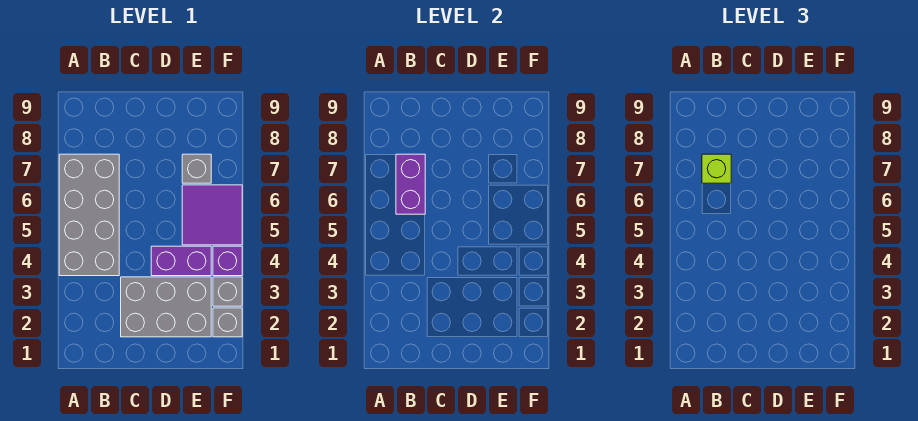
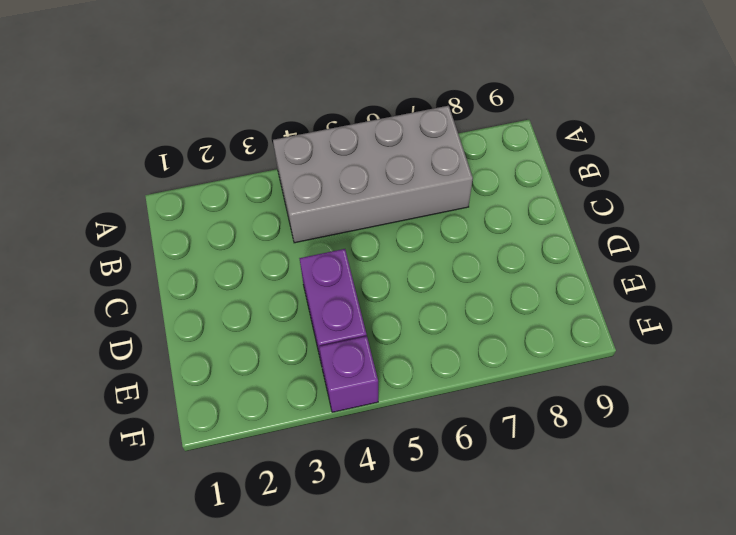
none -> grey 2x3 brick [121,277,211,337]
none -> purple 2x2 tile [182,185,242,245]

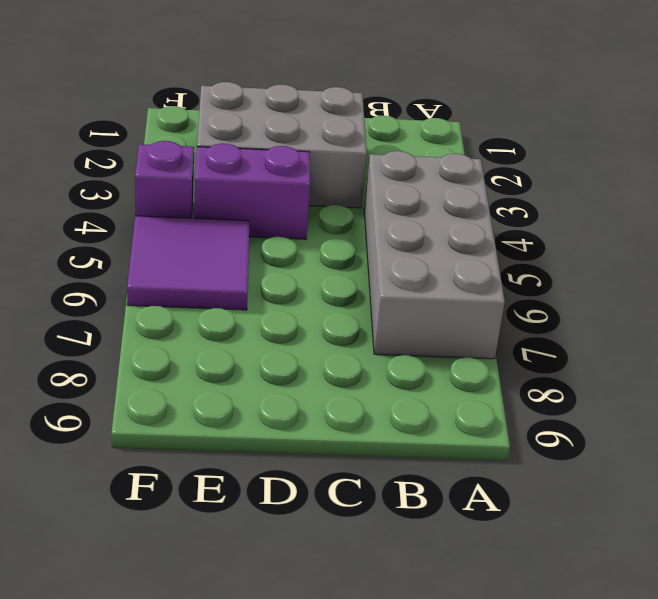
none -> grey 1x1 brick [182,154,211,183]
none -> grey 1x1 brick [213,308,242,337]

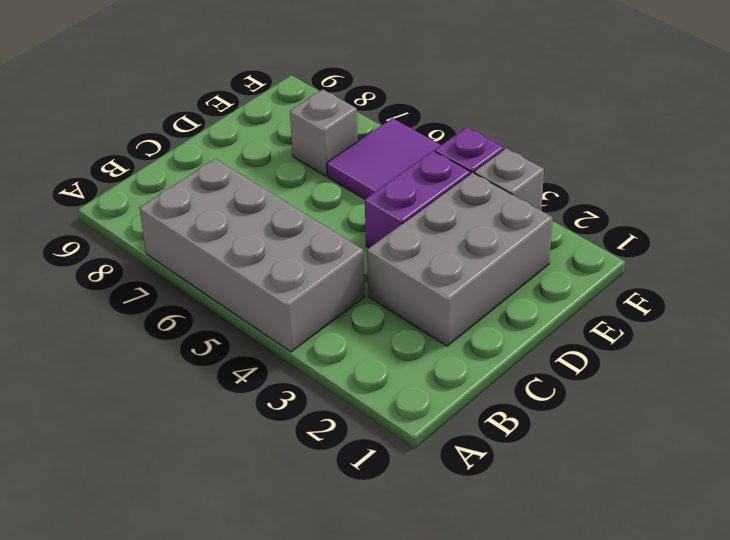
none -> grey 1x1 brick [213,308,242,337]
none -> purple 1x2 brick [396,154,425,214]

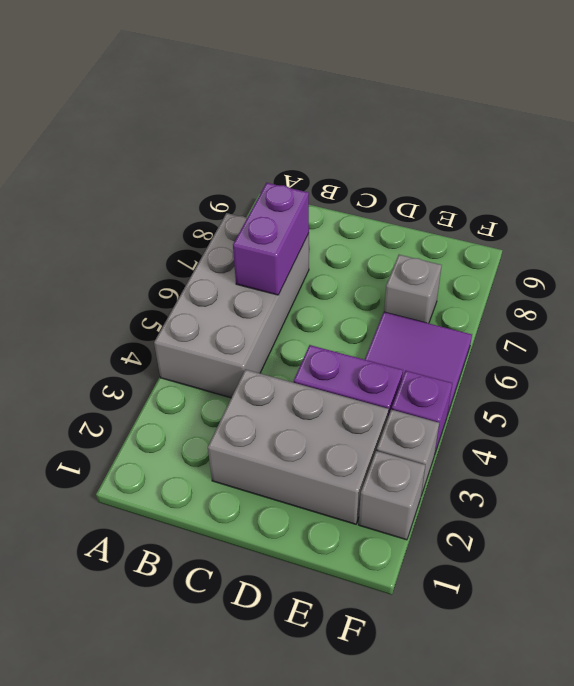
none -> lime 1x1 brick [702,154,731,183]

